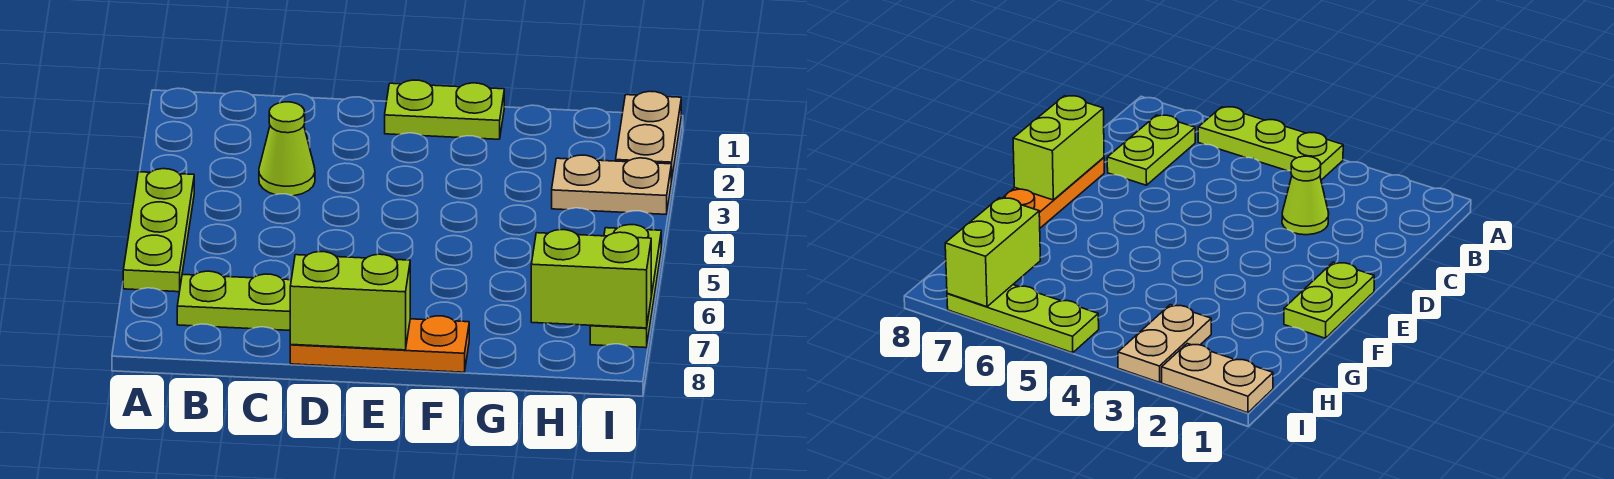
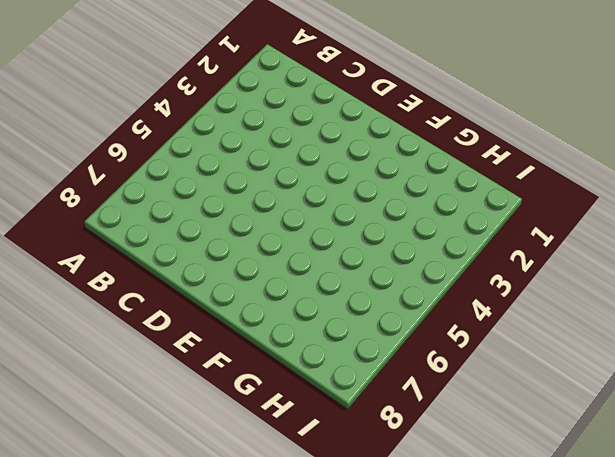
none -> lime 1x3 plate [123,169,194,292]
none -> lime 1x2 plate [177,271,291,330]

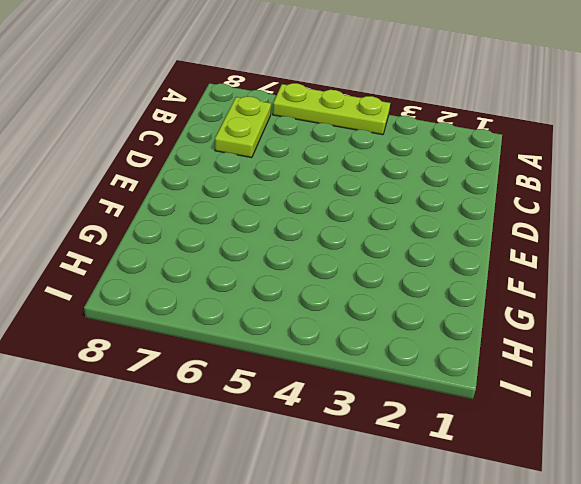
none -> lime 1x1 cone [259,102,315,196]
none -> orange 1x3 plate [290,316,469,372]

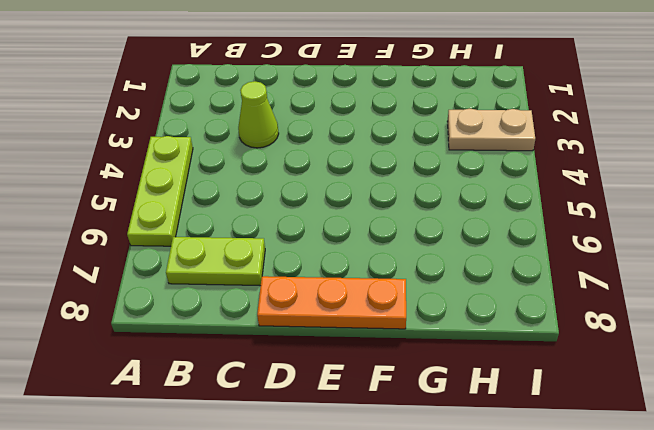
none -> lime 1x2 plate [385,80,504,139]
none -> tan 1x2 plate [616,91,681,181]

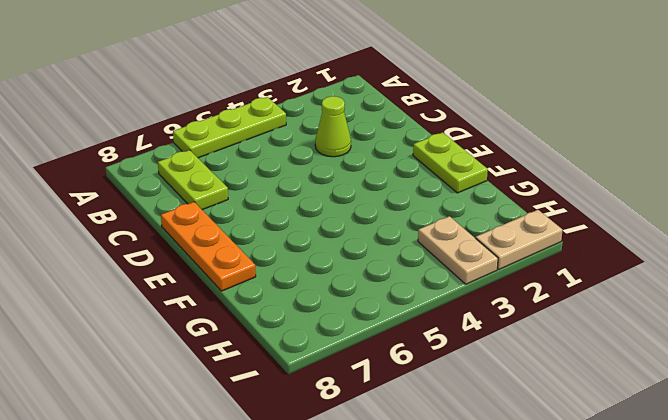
none -> lime 1x3 plate [590,225,661,348]
none -> lime 1x2 brick [290,252,410,350]

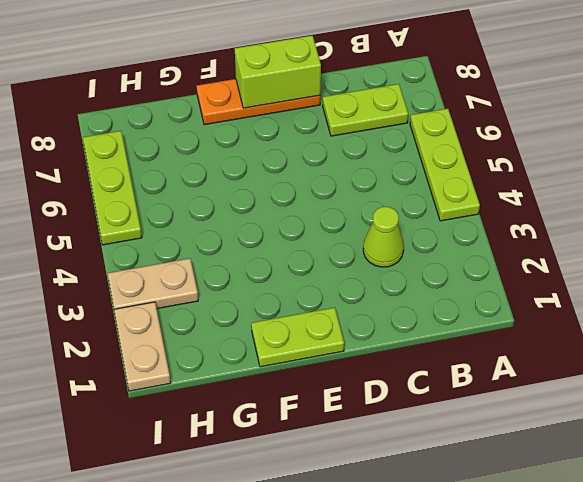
none -> lime 1x2 brick [531,230,651,328]

